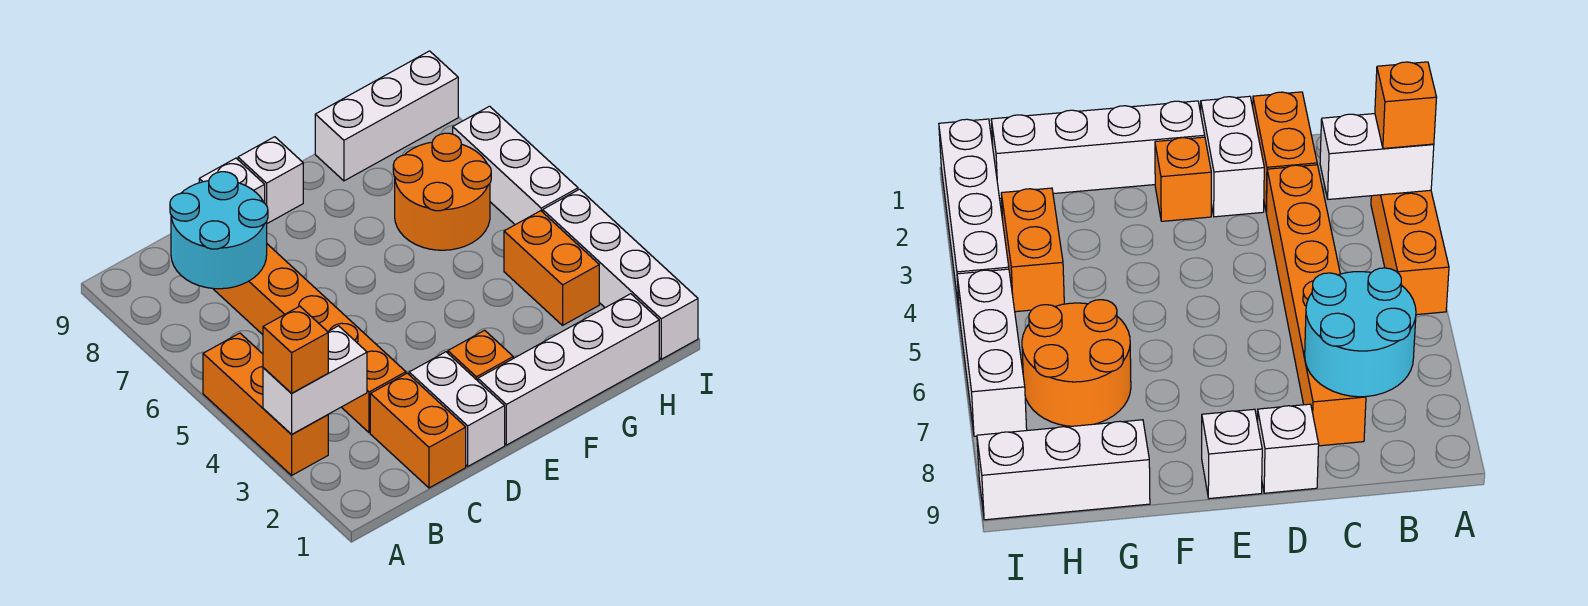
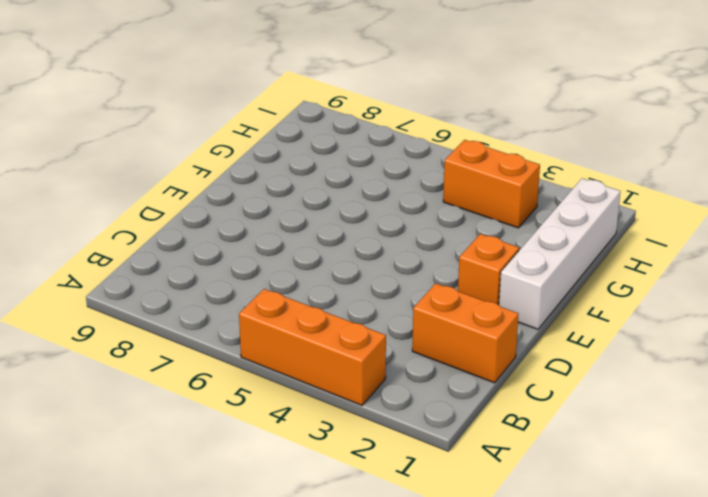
none -> orange 1x6 brick [214,244,406,433]
none -> white 1x2 brick [409,352,505,466]
none -> white 1x1 brick [199,158,265,203]

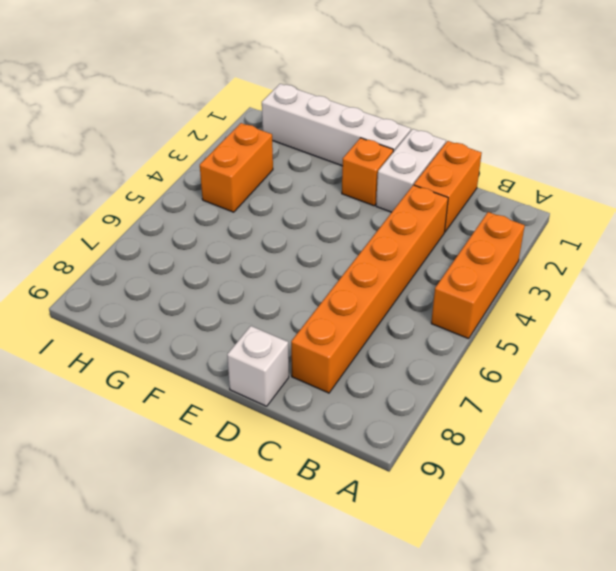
none -> white 1x1 brick [238,137,303,223]
none -> orange 2x2 round brick [393,133,491,250]
none -> white 1x3 brick [315,51,458,181]

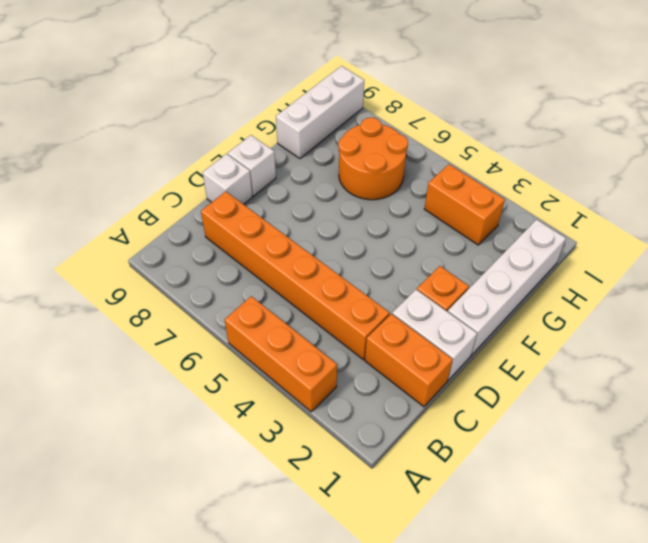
none -> white 1x4 brick [543,189,698,359]
none -> white 1x3 brick [453,106,578,225]
none -> white 1x2 brick [263,326,367,434]

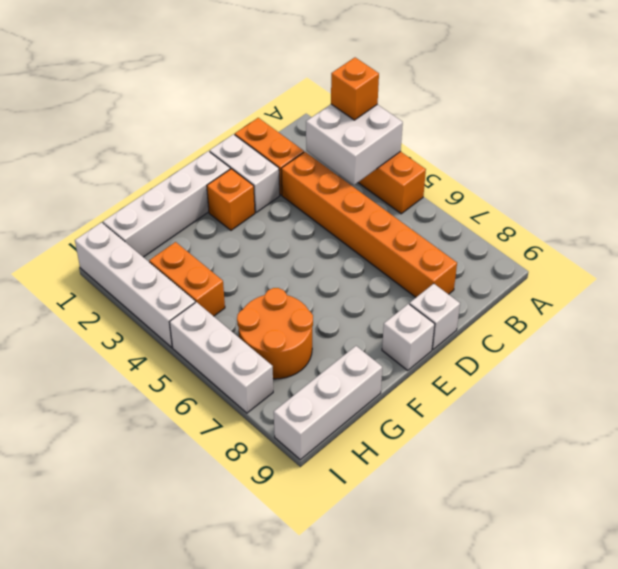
white 2x2 brick [306,104,403,185] -> white 1x2 brick [263,326,367,434]
none -> cyan 2x2 round brick [170,172,268,289]

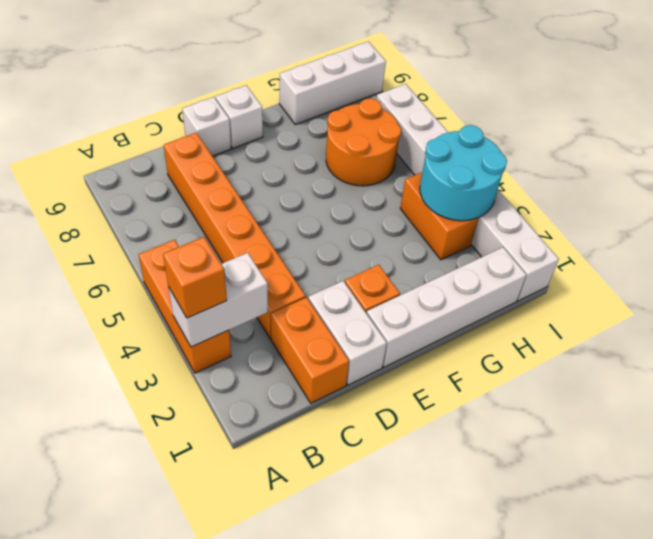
cyan 2x2 round brick [420,125,507,221] -> cyan 2x2 round brick moved to [170,172,268,289]

